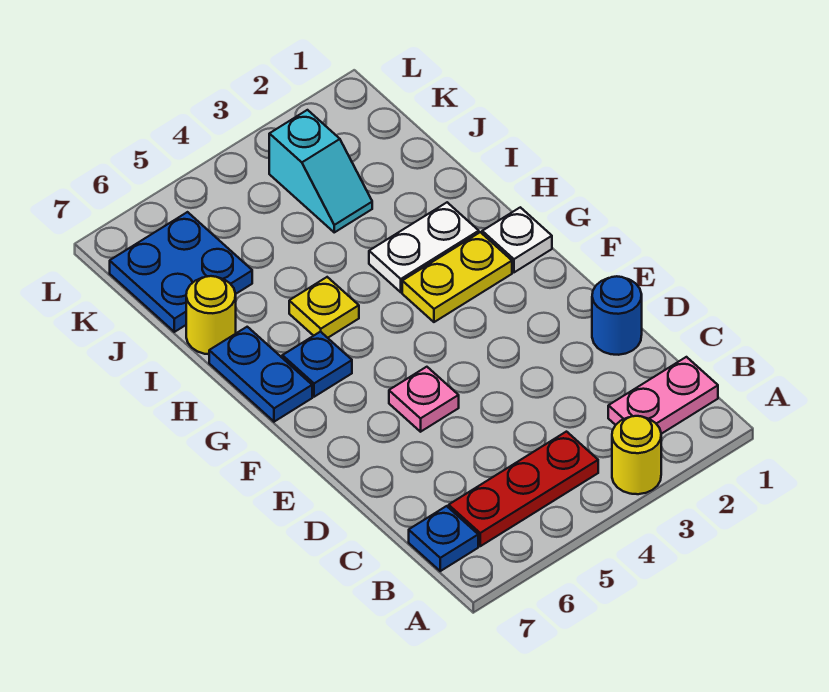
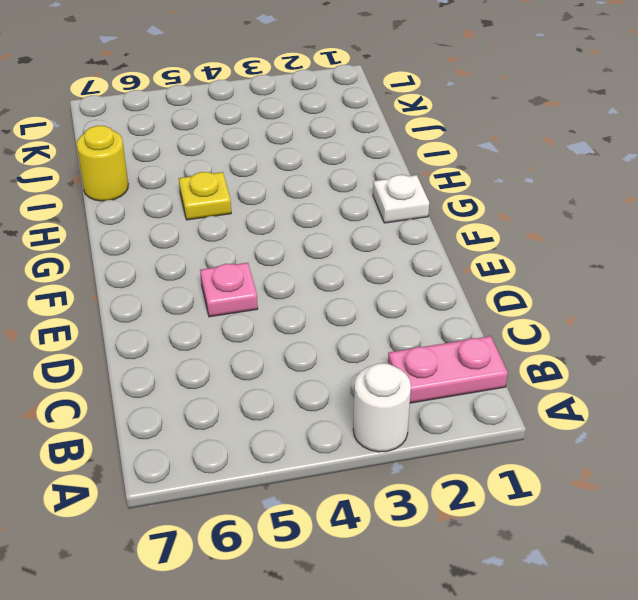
white 1x1 round brick [353,363,411,452] -> yellow 1x1 round brick [612,416,661,494]
none -> red 1x3 plate [449,432,598,546]
none -> blue 1x1 plate [409,506,478,571]
none -> blue 1x1 round brick [592,276,642,355]

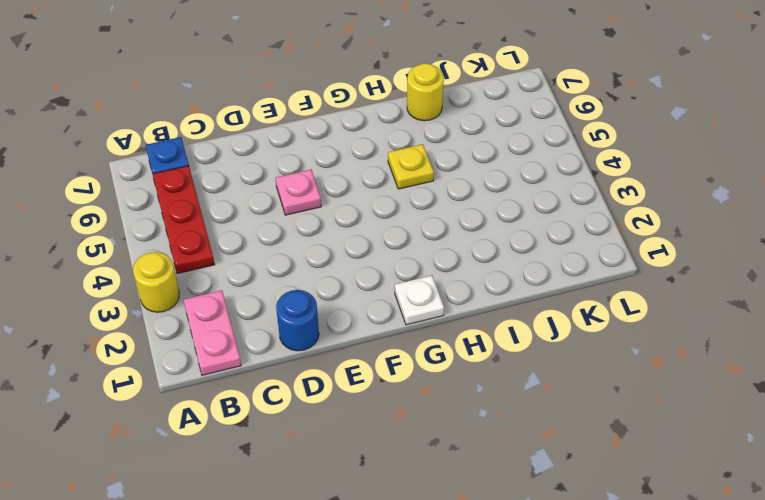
none -> yellow 1x2 plate [402,232,512,322]
none -> blue 1x1 plate [282,332,352,397]
none -> blue 1x2 plate [209,327,312,422]

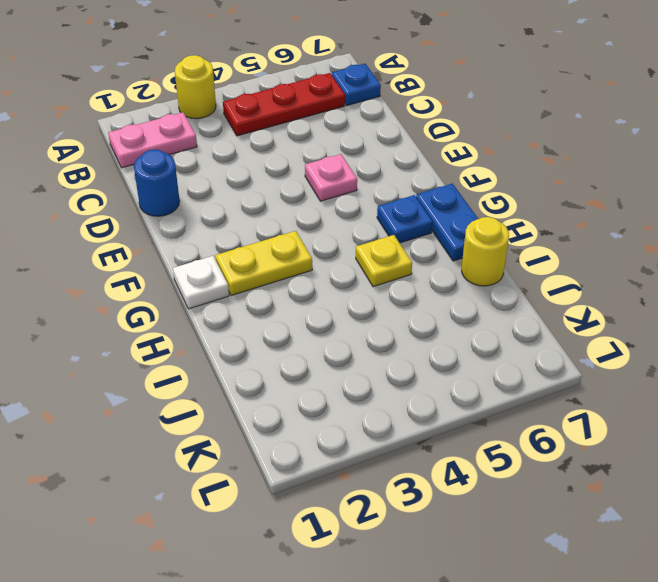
none -> white 1x2 plate [369,202,479,292]
none -> cyan 1x2 slope [269,110,372,232]
none -> blue 2x2 plate [110,212,252,332]

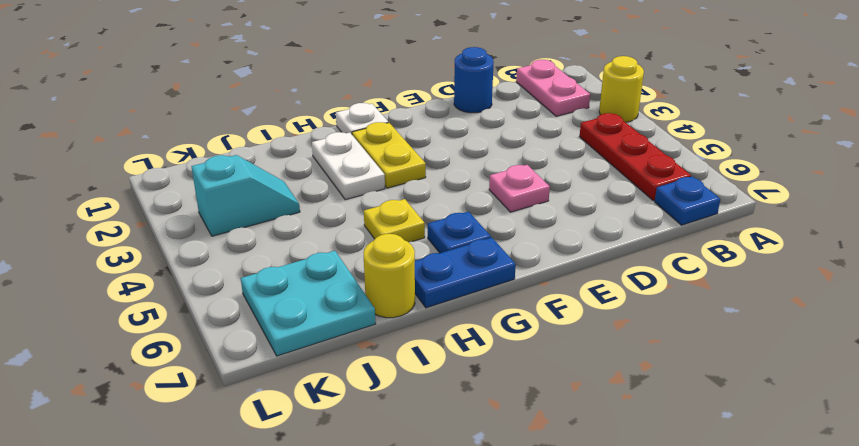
cyan 2x2 plate [241,251,376,356] -> blue 2x2 plate [110,212,252,332]

